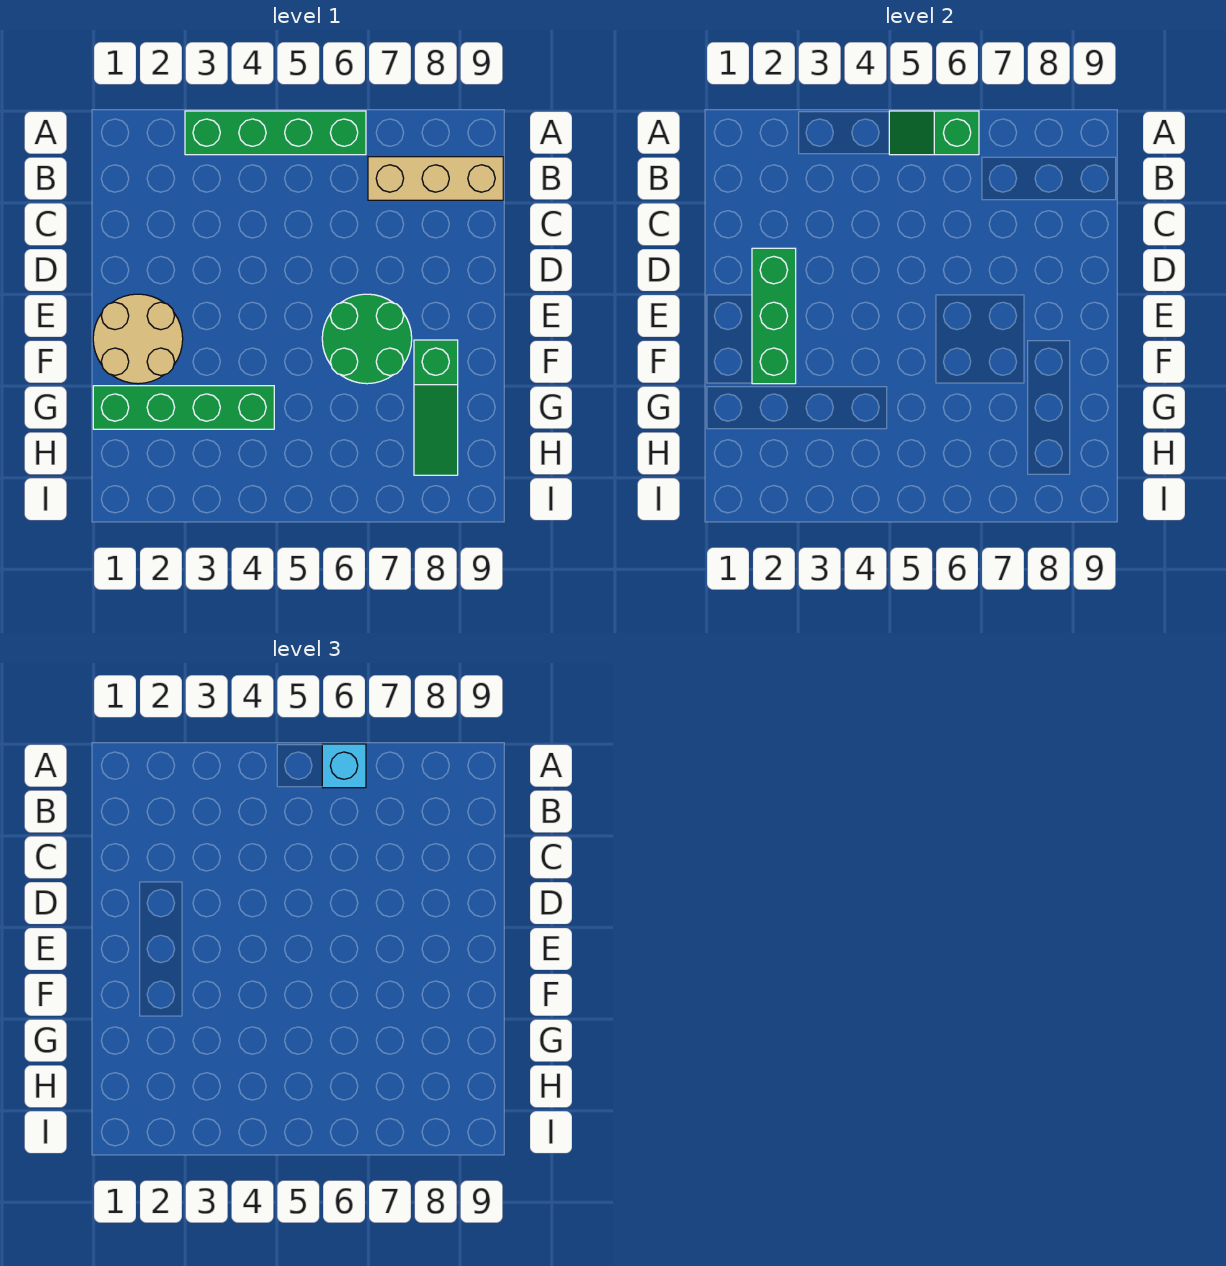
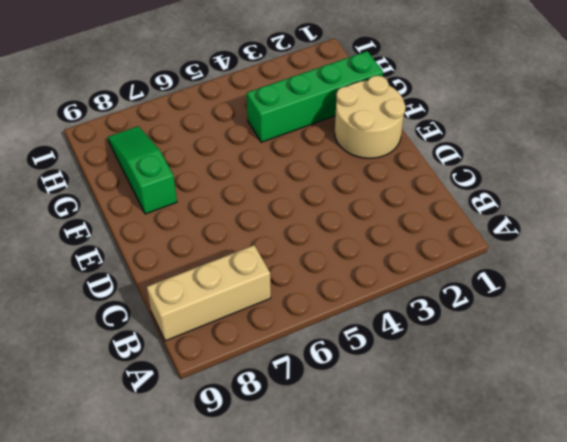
none -> green 1x4 brick [185,111,366,155]
none -> green 2x2 round brick [322,294,412,384]

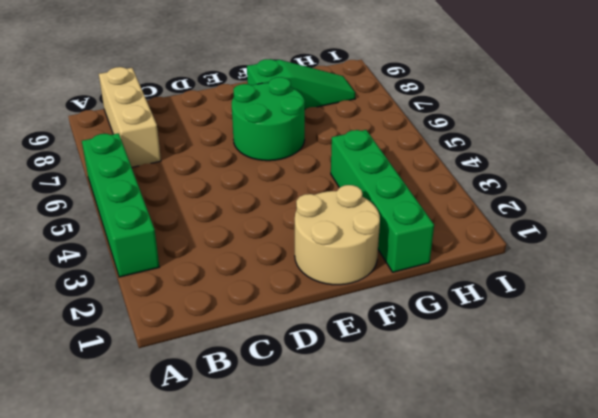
none -> green 1x2 slope [889,111,979,155]
none -> green 1x3 brick [752,248,796,384]

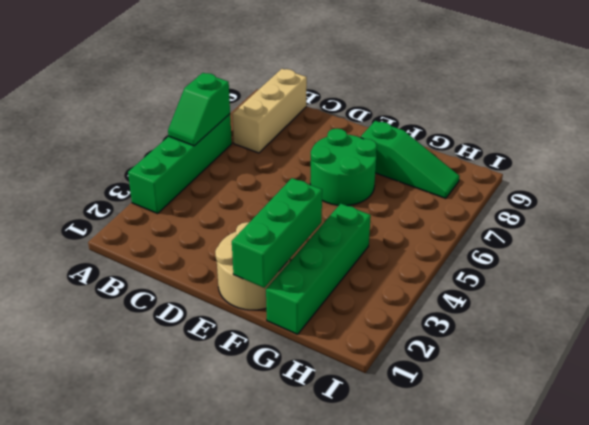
green 1x3 brick [232,178,322,288] -> green 1x3 brick turned to [752,248,796,384]
none -> cyan 1x1 brick [322,744,366,788]

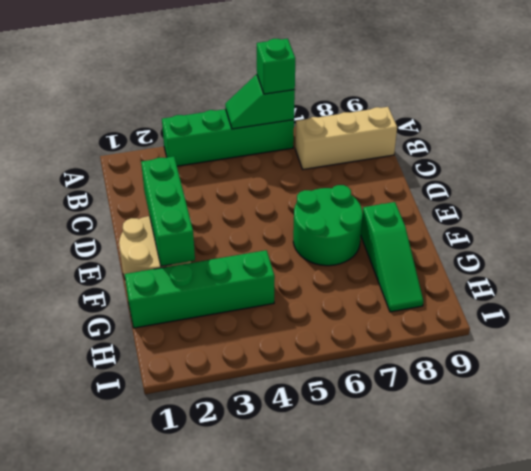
green 1x1 brick [257,39,295,94] -> cyan 1x1 brick [322,744,366,788]

